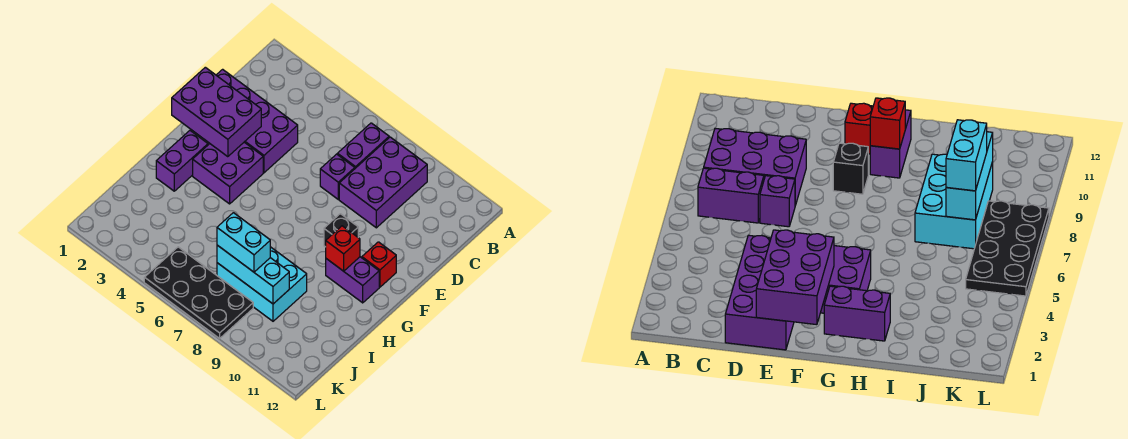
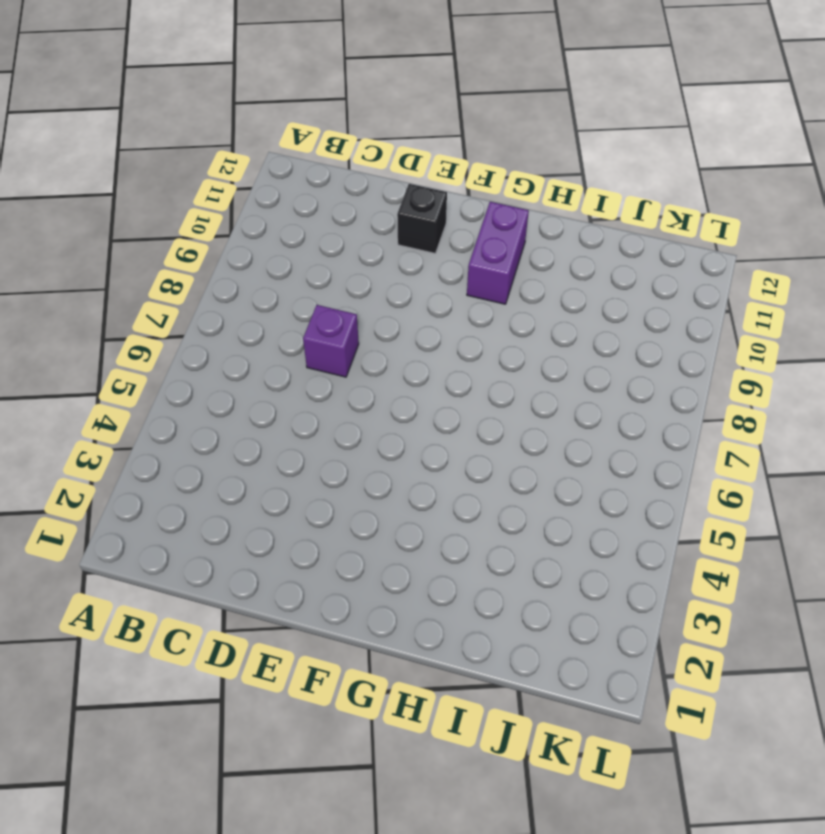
black 1x1 brick [397,184,447,253] -> black 1x1 brick moved to [324,214,358,247]
none -> purple 1x2 brick [337,123,389,168]
none -> purple 2x3 brick [339,137,427,228]
none -> purple 2x4 brick [216,69,298,173]

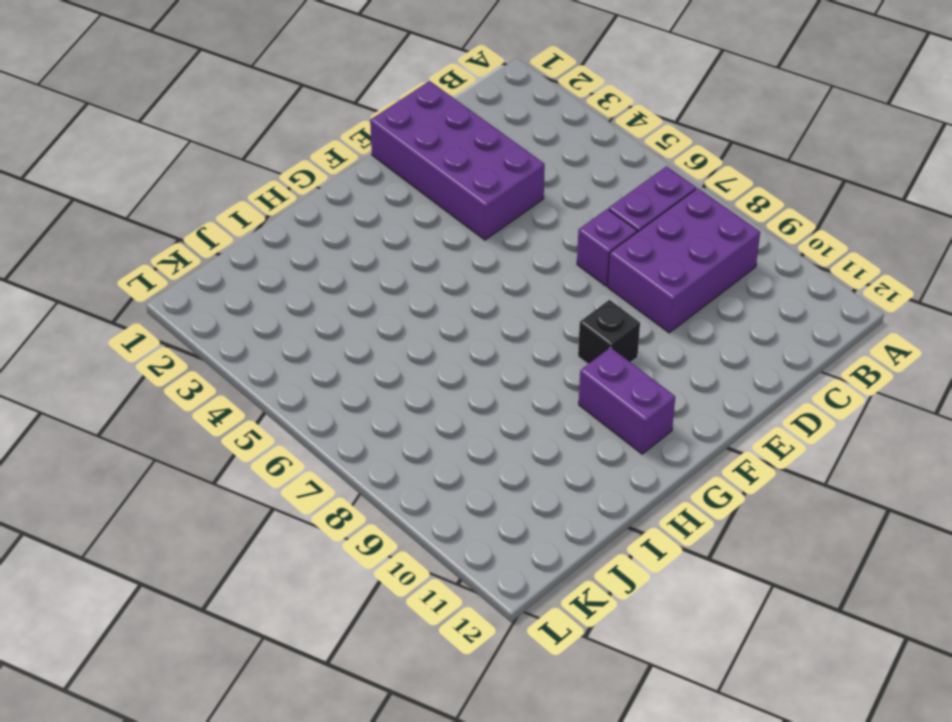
none -> purple 2x2 brick [193,142,263,204]
none -> red 1x1 brick [362,242,396,287]
none -> purple 1x2 brick [156,131,208,191]

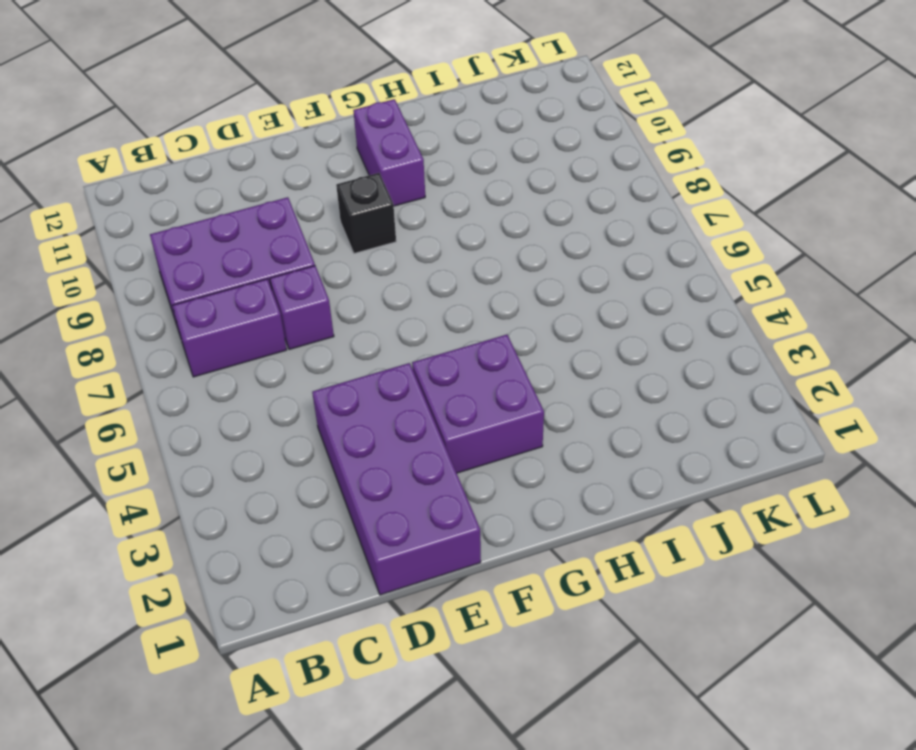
none -> red 1x1 brick [362,242,396,287]
none -> purple 1x2 brick [156,131,208,191]
none -> cyan 2x3 brick [217,247,307,321]

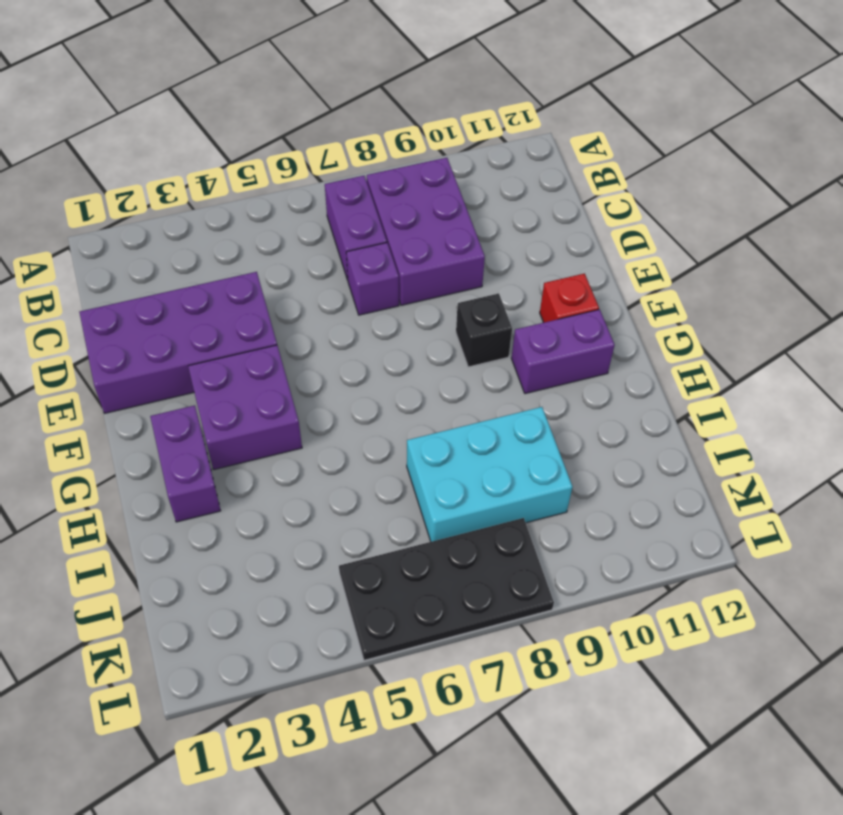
none -> purple 2x3 brick [172,67,261,157]
none -> red 1x1 brick [326,226,360,271]
none -> cyan 1x3 brick [217,245,289,304]

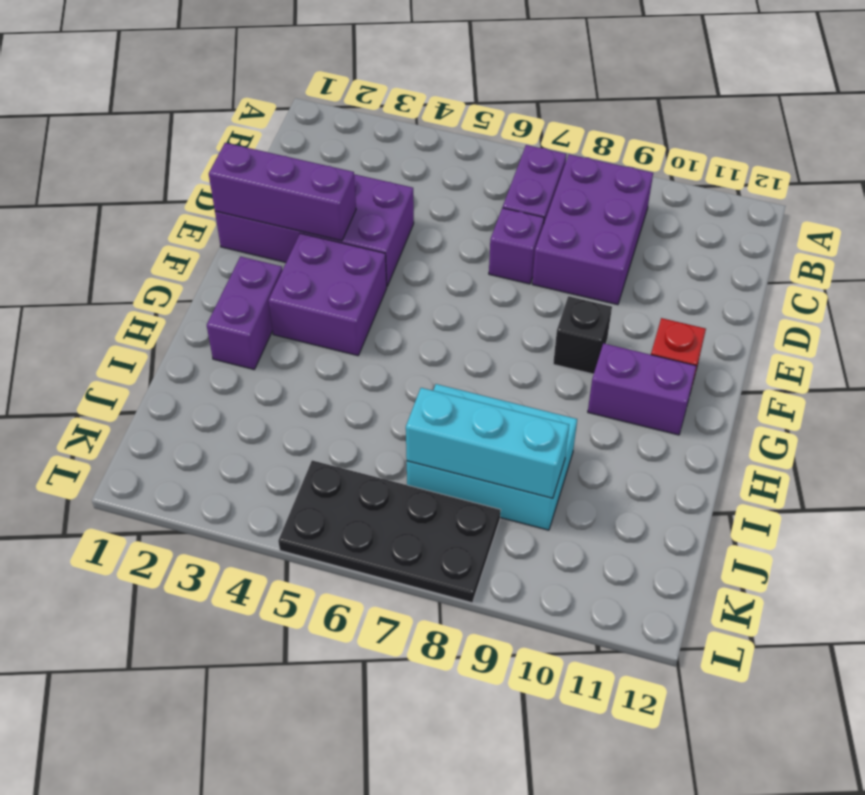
purple 1x3 brick [209,143,356,241] -> purple 2x3 brick [172,67,261,157]
none -> red 1x1 brick [326,226,360,271]
none -> cyan 1x2 brick [217,213,270,272]

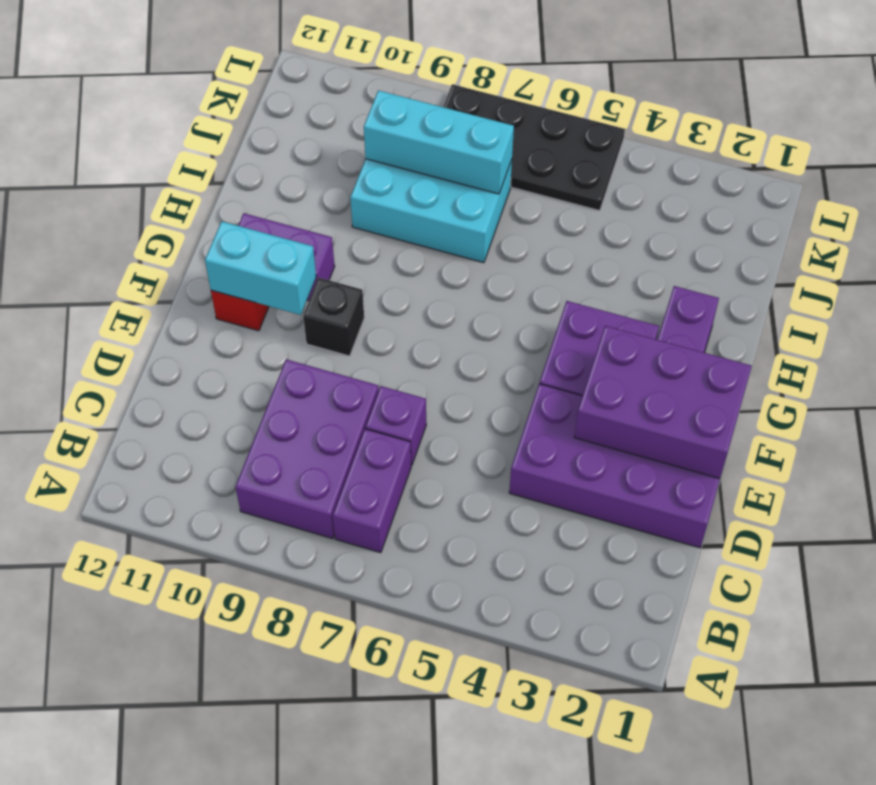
cyan 1x2 brick [205,222,316,315] -> cyan 1x2 brick moved to [217,213,270,272]
none -> red 1x1 brick [326,226,360,271]

